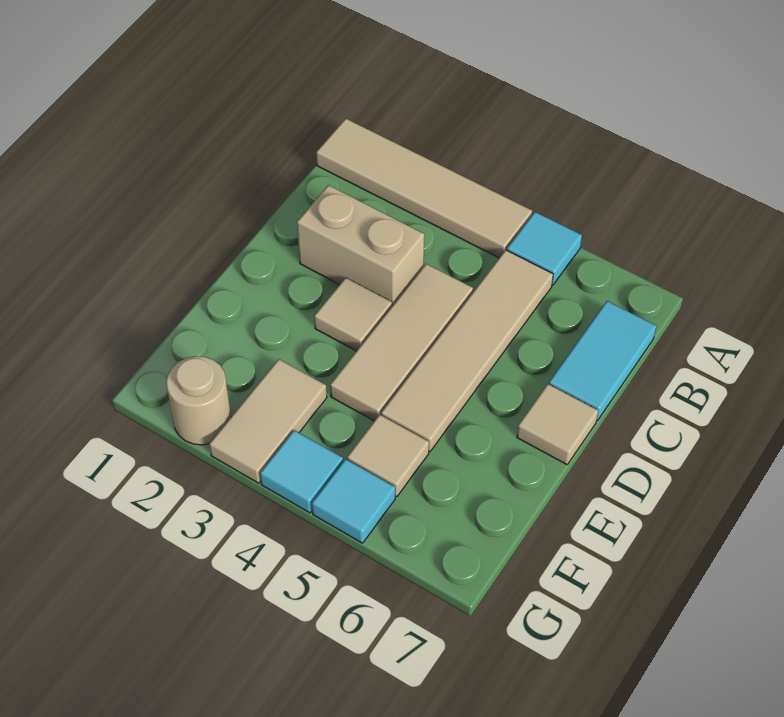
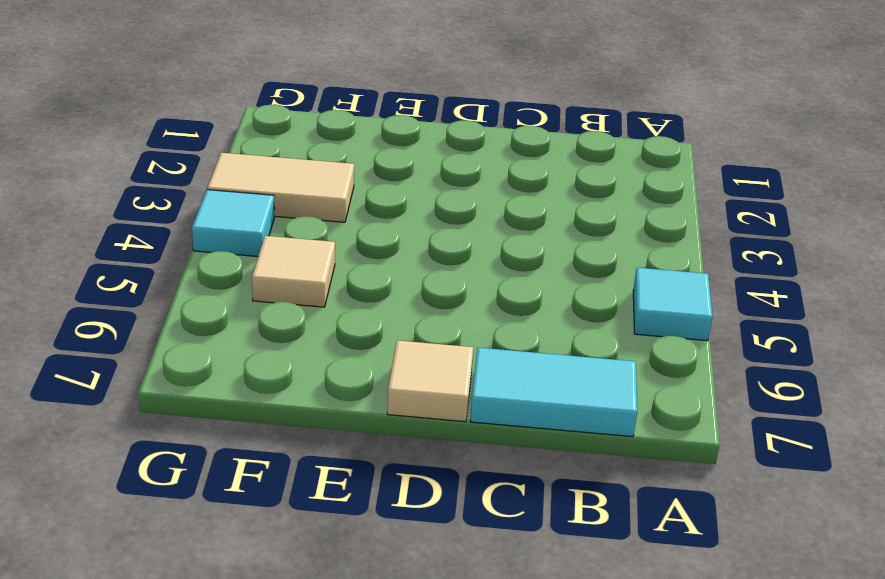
none -> tan 1x4 tile [316,118,532,258]
none -> tan 1x4 tile [381,250,553,451]
none -> tan 1x2 brick [297,185,424,306]

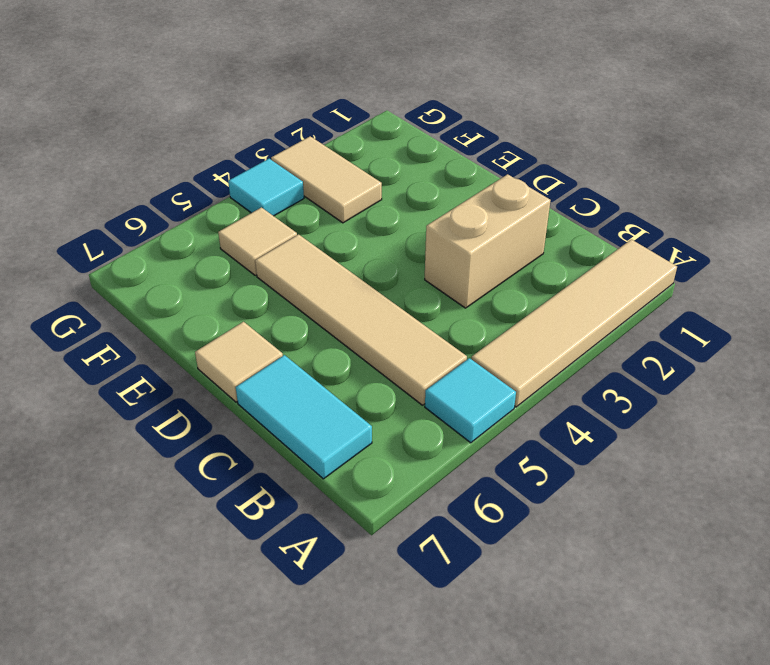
none -> tan 1x3 tile [330,264,473,421]
none -> tan 1x1 tile [314,278,392,351]
none -> tan 1x1 round brick [166,356,231,445]

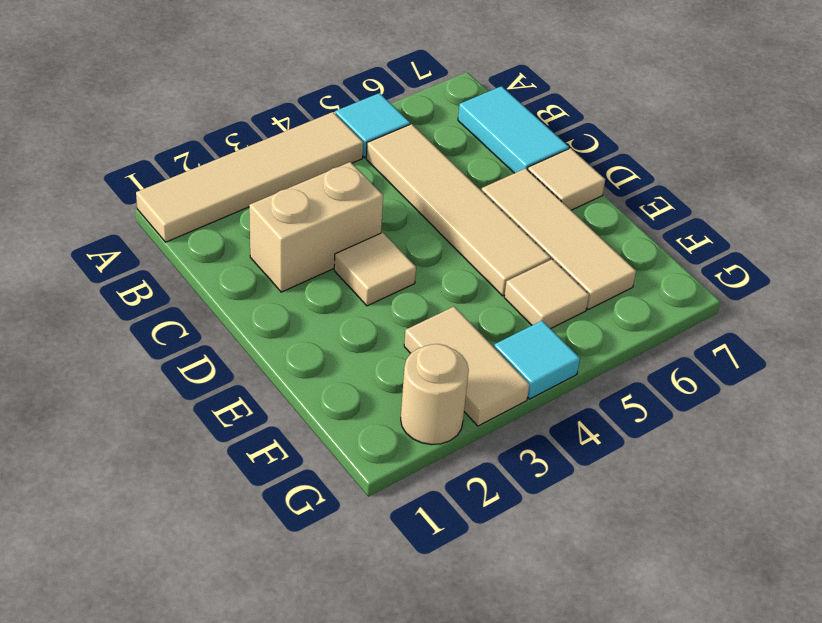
tan 1x3 tile [481,168,636,309] -> tan 1x3 tile moved to [330,264,473,421]
none -> cyan 1x1 tile [312,459,395,543]

